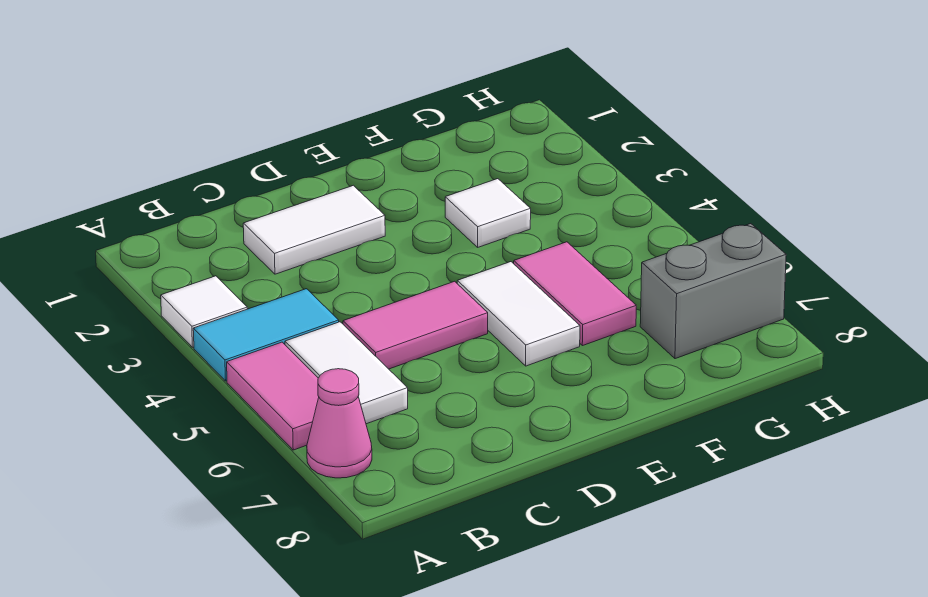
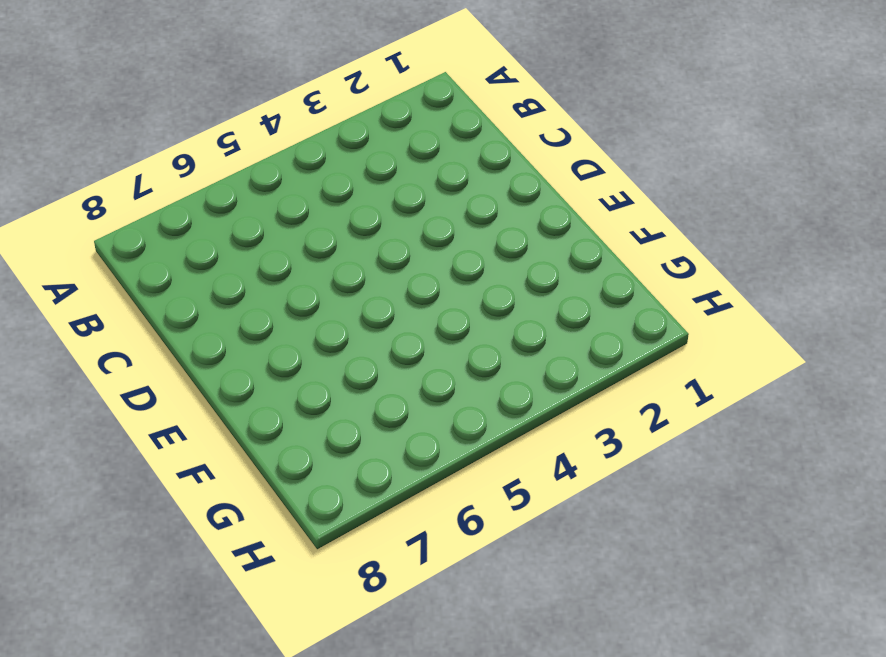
none -> white 1x1 tile [161,276,247,347]
none -> cyan 1x2 tile [193,289,339,381]

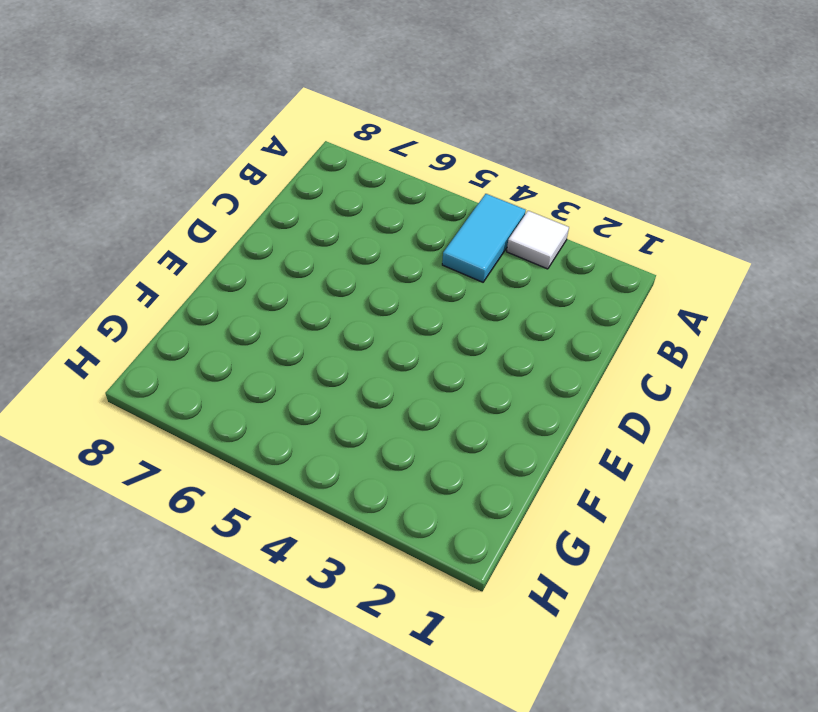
none -> pink 1x2 tile [227,342,319,450]
none -> pink 1x1 cone [307,369,372,478]

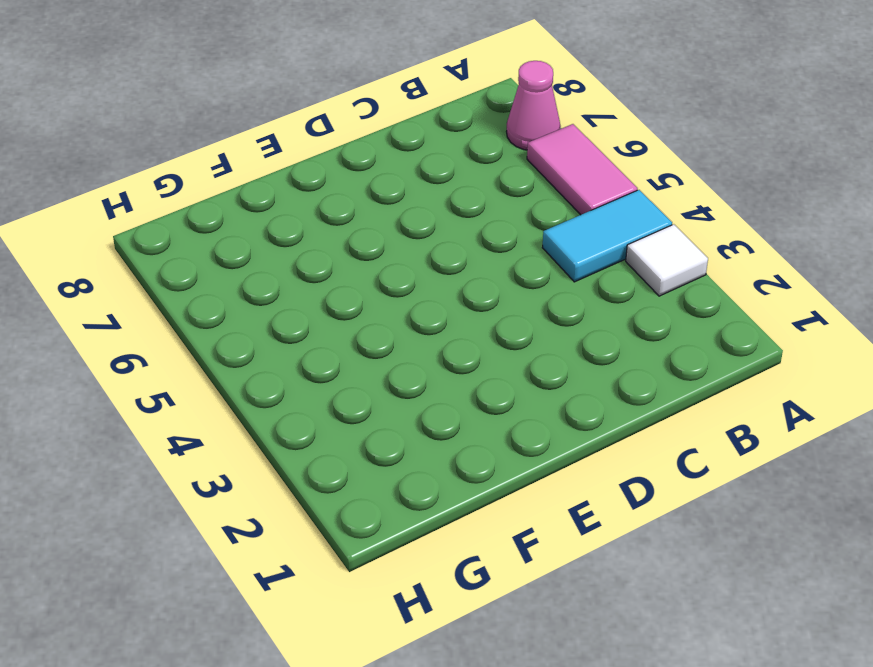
none -> white 1x2 tile [285,322,408,424]
none -> white 1x2 tile [243,185,385,274]

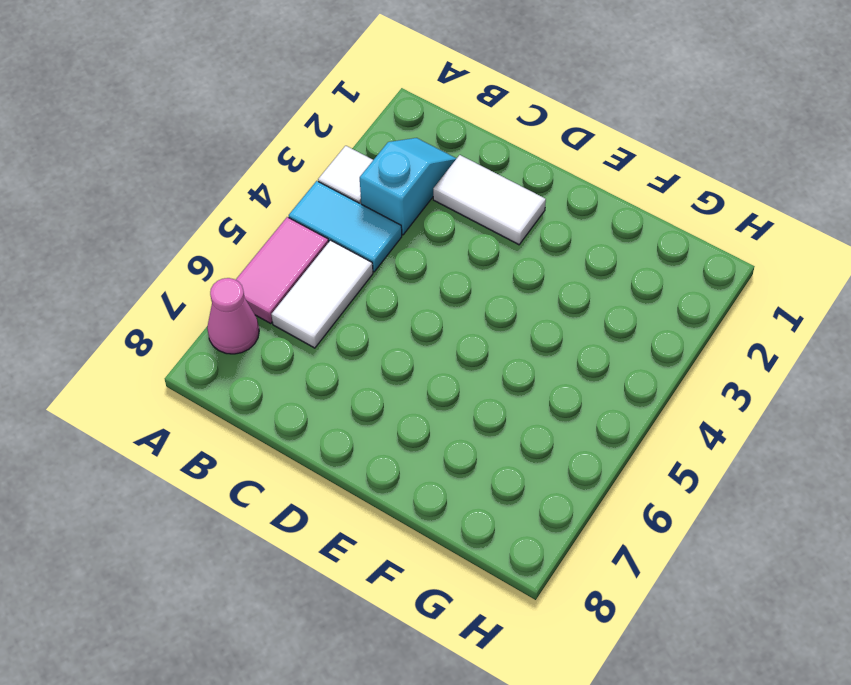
cyan 1x2 slope [360,138,457,235] -> none
none -> pink 1x2 tile [343,281,488,369]
none -> white 1x2 tile [457,262,580,366]

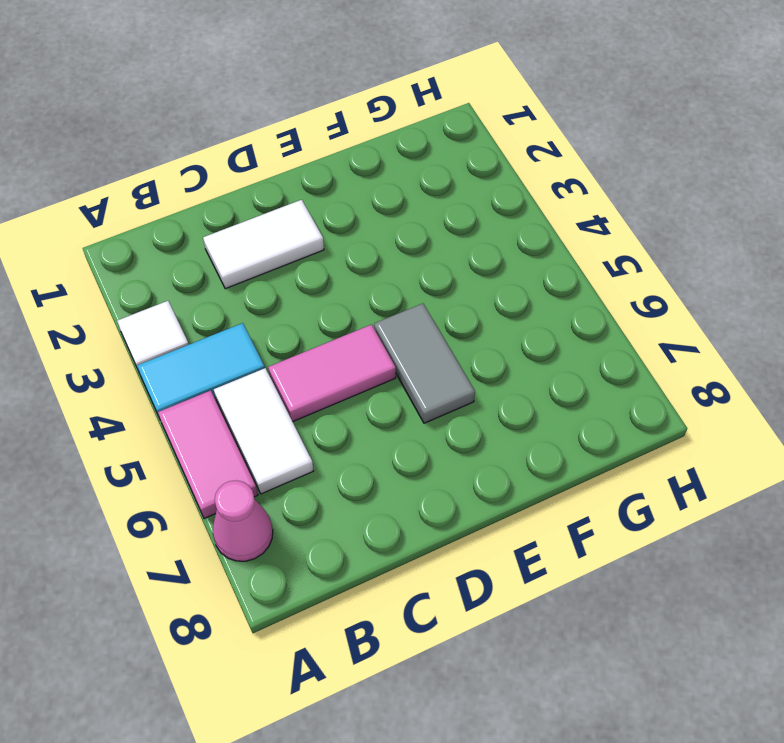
grey 1x2 tile [374,304,475,423] -> white 1x2 tile [457,262,580,366]
none -> white 1x1 tile [445,179,531,247]
none -> pink 1x2 tile [514,242,636,346]

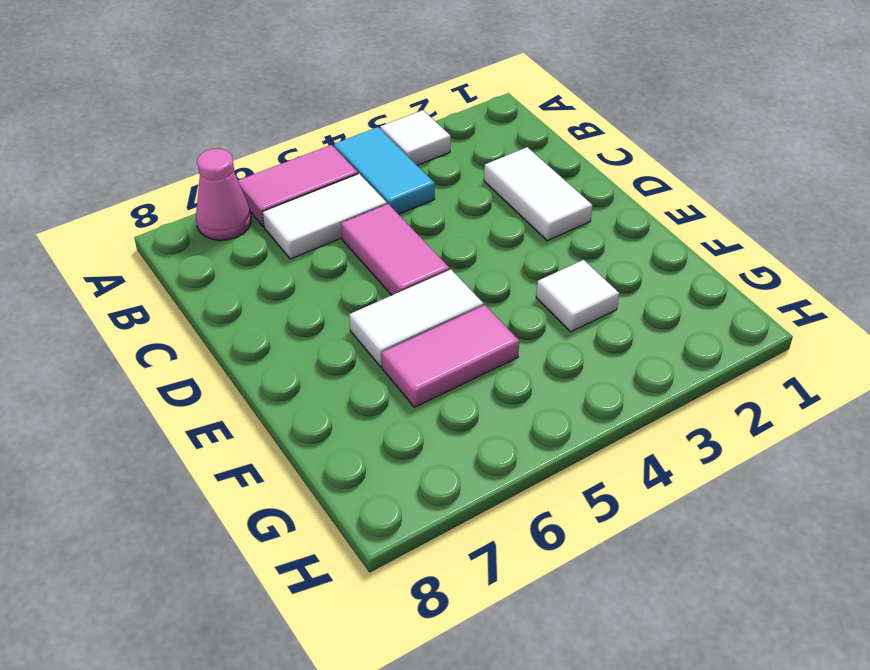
none -> grey 1x2 brick [640,224,786,359]

